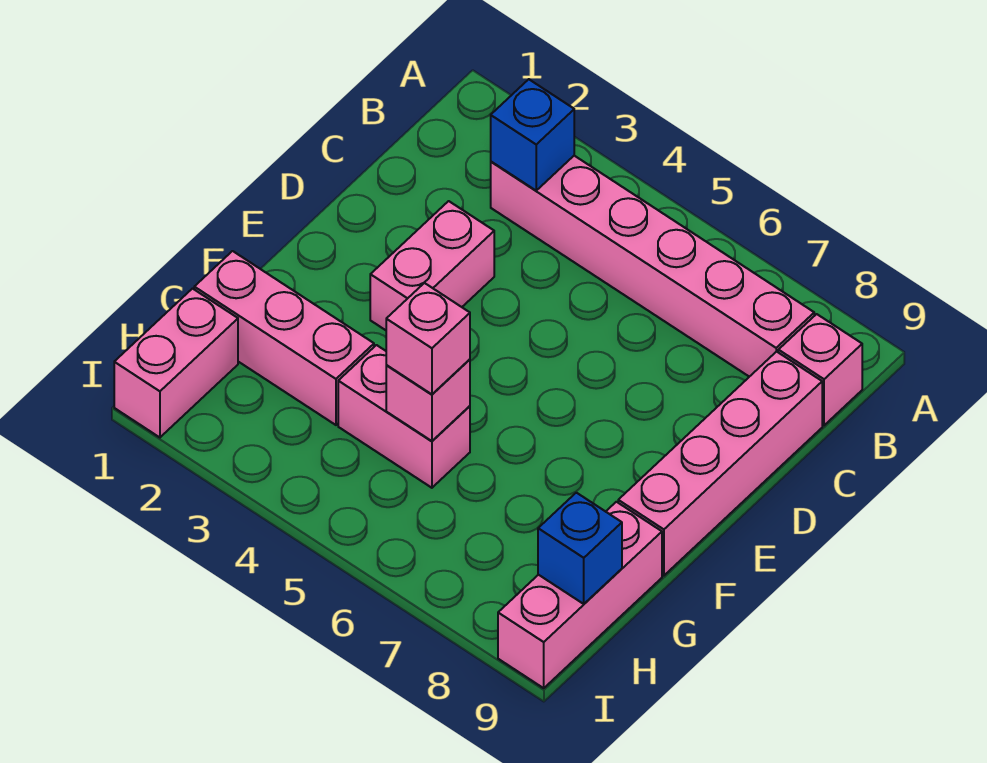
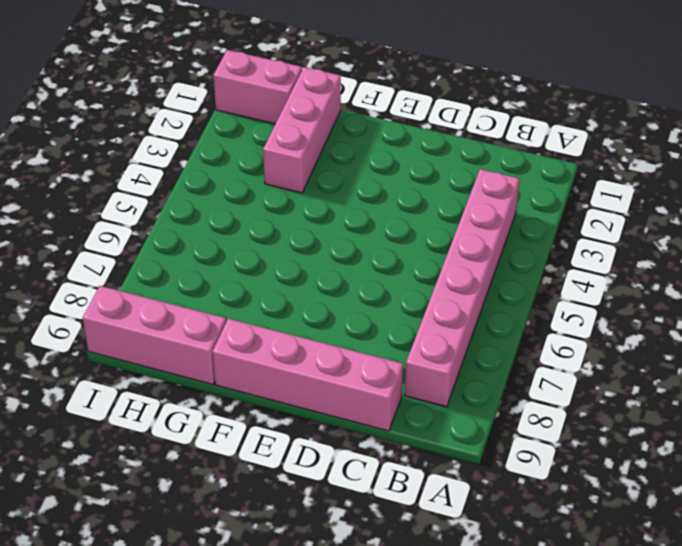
none -> pink 1x1 brick [778,314,862,425]
none -> pink 1x2 brick [370,201,494,330]
none -> pink 1x2 brick [338,345,470,488]

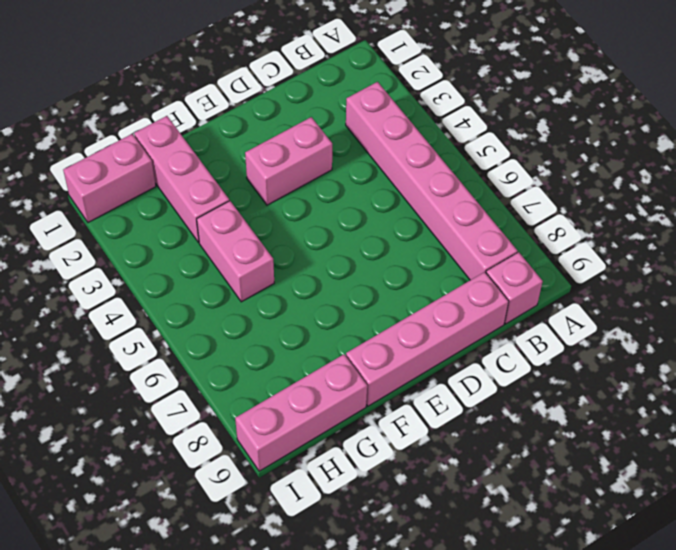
none -> blue 1x1 brick [491,79,574,191]
none -> pink 1x1 brick [386,359,470,441]
none -> blue 1x1 brick [538,493,622,604]

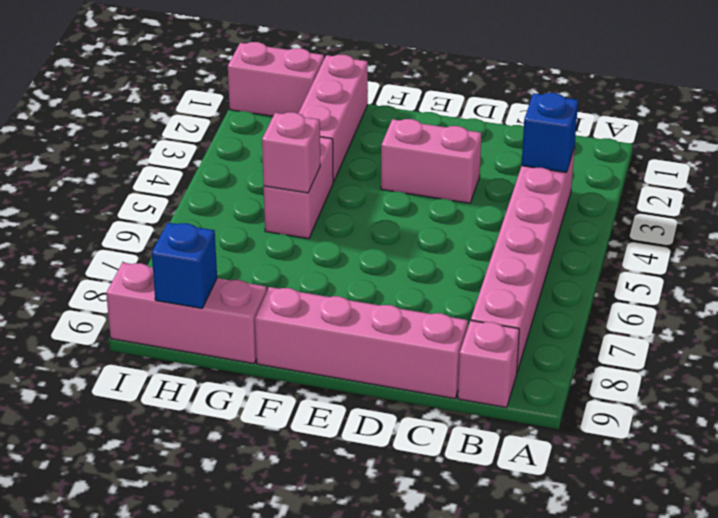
none -> pink 1x1 brick [386,283,470,394]

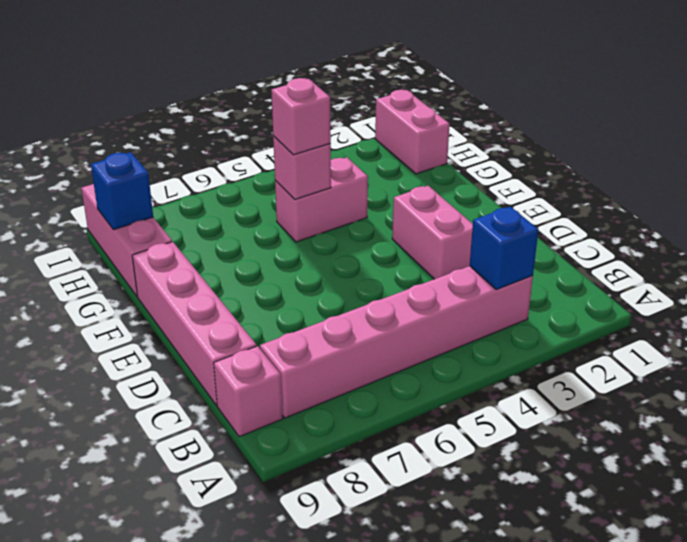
none -> pink 1x3 brick [194,251,374,425]

